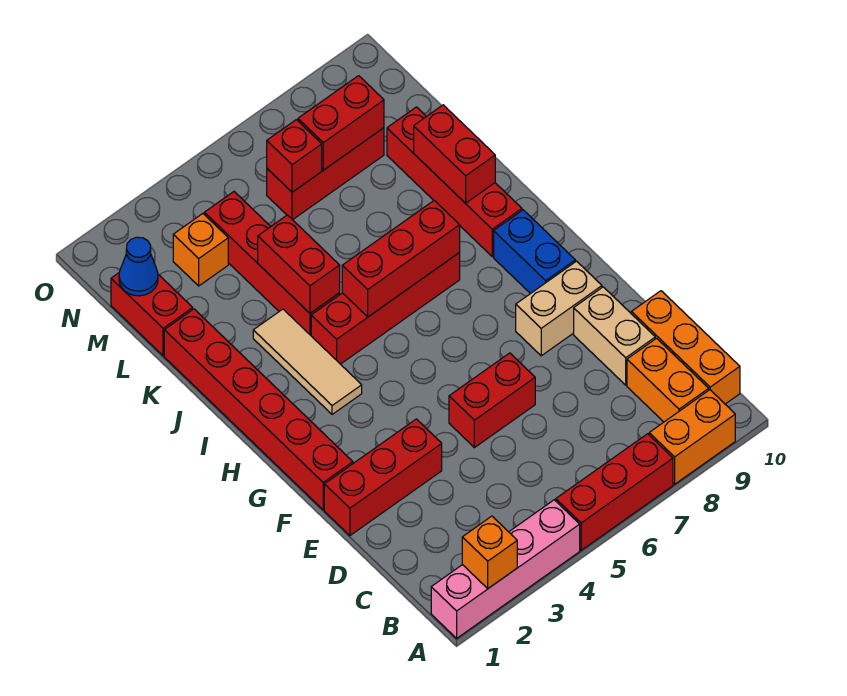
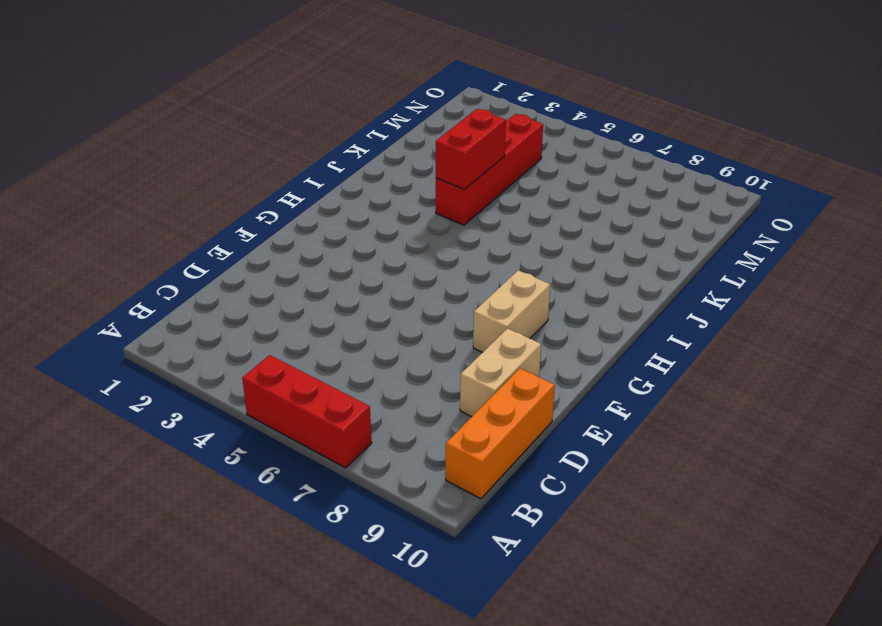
tan 1x2 brick [473,270,550,352] -> tan 1x2 brick turned to [516,261,602,356]
none -> pink 1x4 brick [431,500,580,638]
none -> orange 1x2 brick [649,390,735,484]
none -> orange 1x2 brick [627,338,709,422]

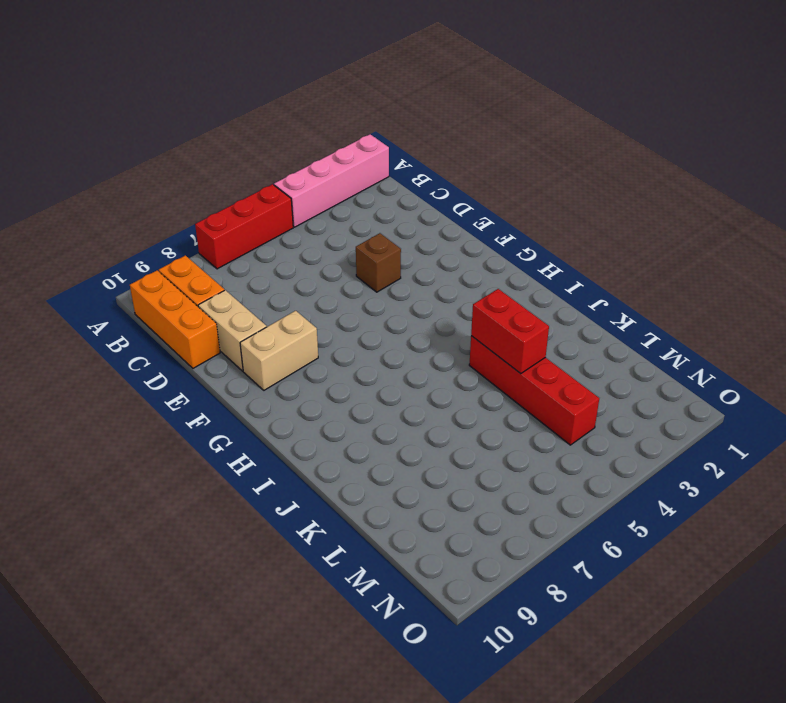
brown 1x1 brick [356,233,401,292] -> none
none -> orange 1x2 brick [649,390,735,484]
none -> red 1x3 brick [324,419,442,536]
none -> red 1x2 brick [449,353,535,448]

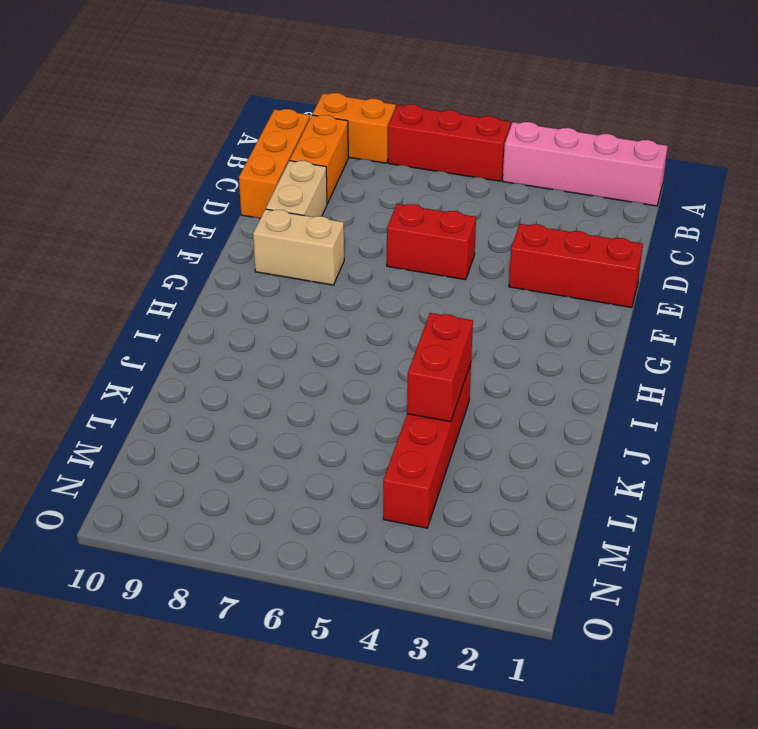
none -> red 1x6 brick [164,309,353,510]
none -> blue 1x2 brick [494,210,575,294]
none -> tan 1x3 tile [253,309,362,414]

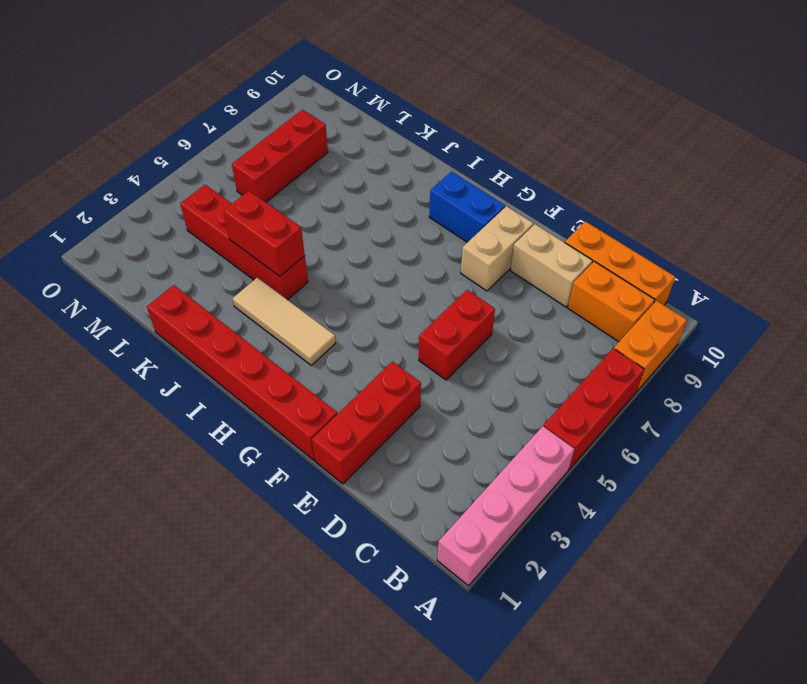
none -> red 1x4 brick [311,253,460,364]
none -> red 1x4 brick [387,107,522,257]
none -> red 1x2 brick [111,273,193,356]

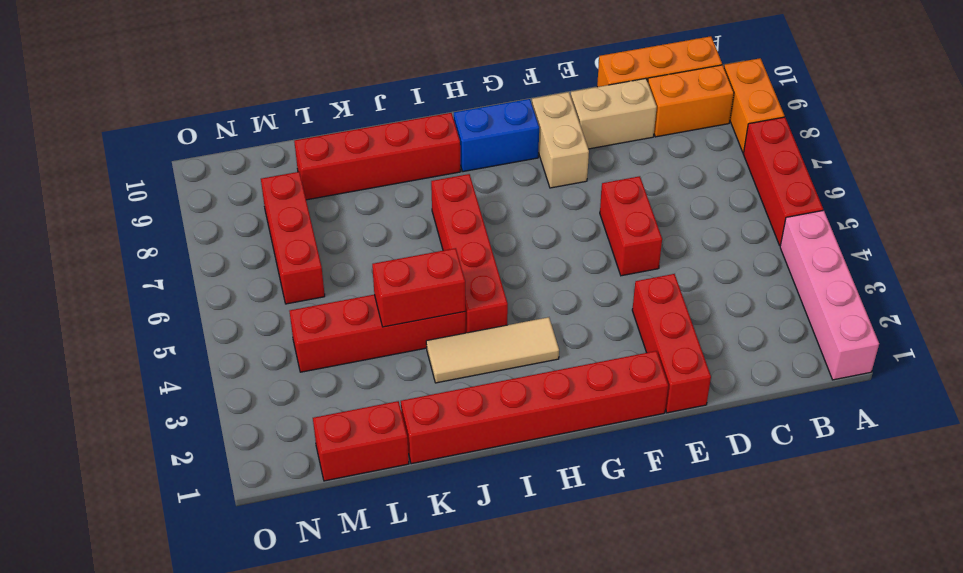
none -> orange 1x1 brick [173,214,228,286]
none -> orange 1x1 brick [462,516,517,588]
none -> red 1x3 brick [342,200,460,317]

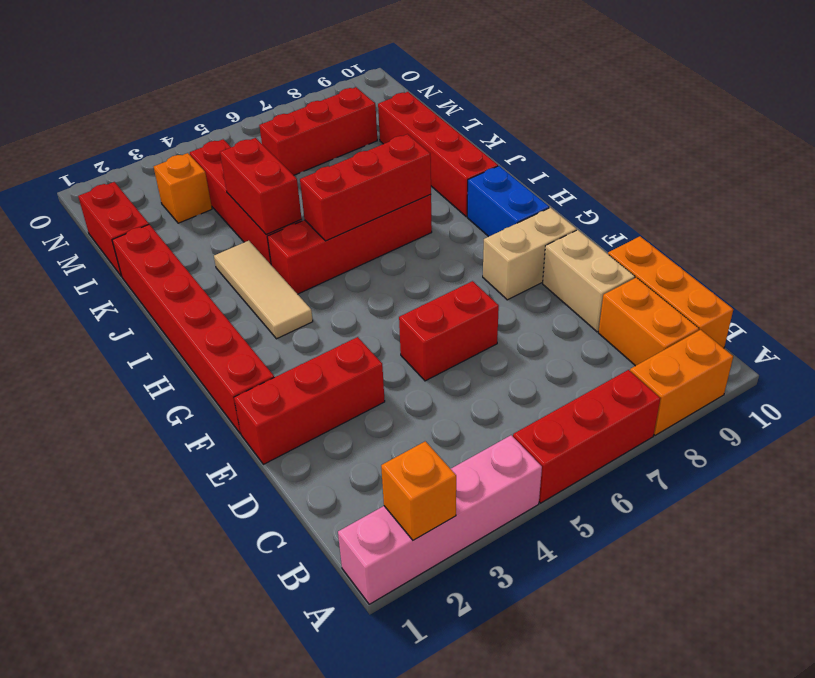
none -> red 1x2 brick [414,105,495,203]
none -> blue 1x1 cone [119,237,158,296]
none -> red 1x1 brick [267,120,322,192]

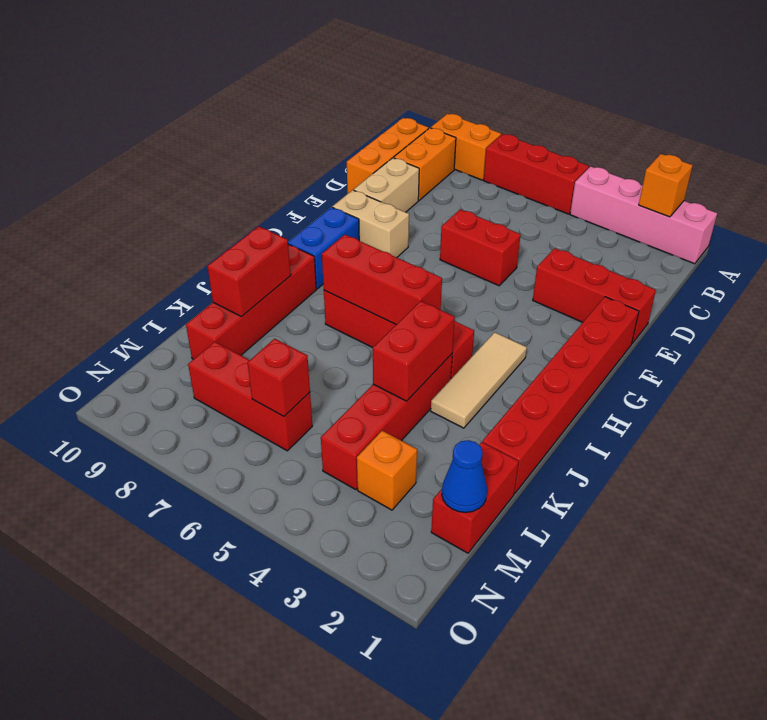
none -> red 1x2 brick [298,76,384,170]

